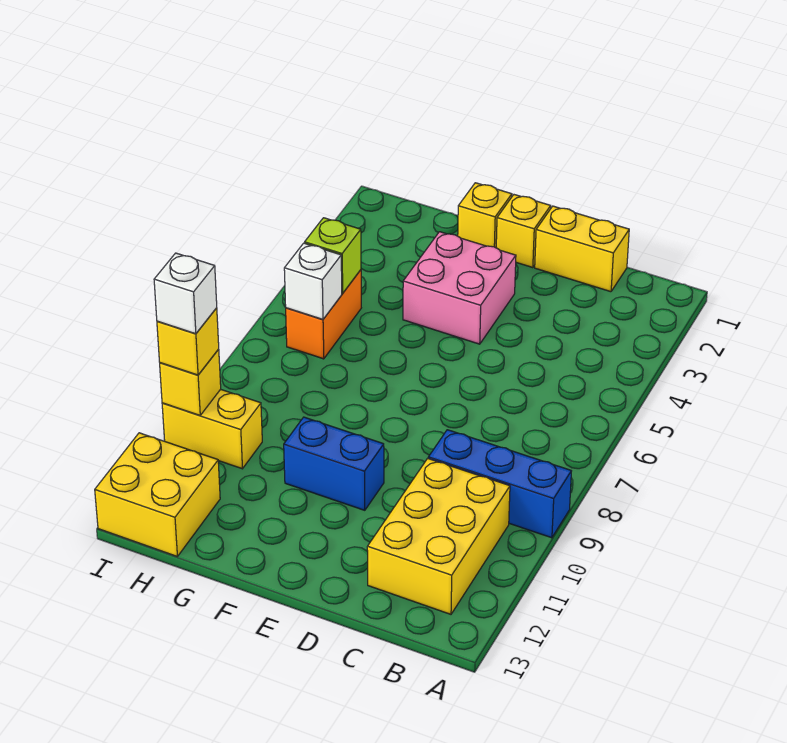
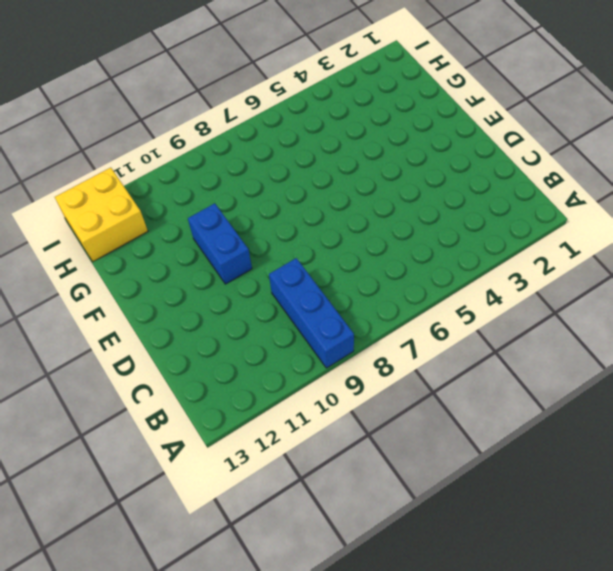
none -> yellow 2x3 brick [367,458,510,614]
none -> yellow 1x2 brick [535,206,629,292]
none -> yellow 1x1 brick [496,195,551,268]

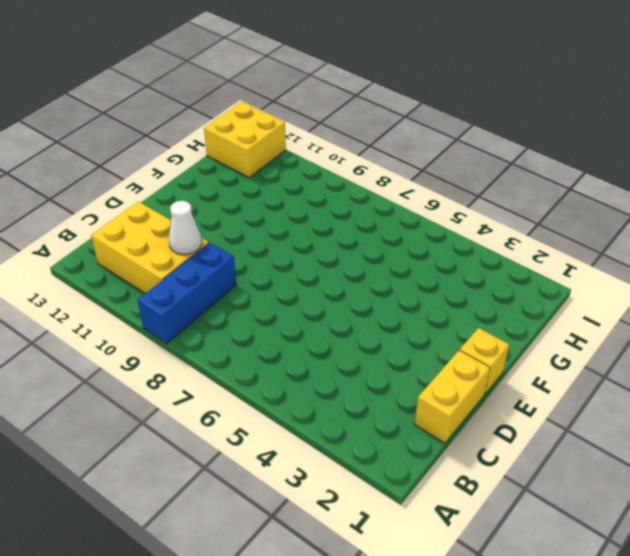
white 1x1 cone [169,201,202,254] -> none
none -> pink 2x2 brick [403,232,516,344]
none -> blue 1x2 brick [284,417,384,510]
none -> yellow 1x1 brick [458,183,512,248]

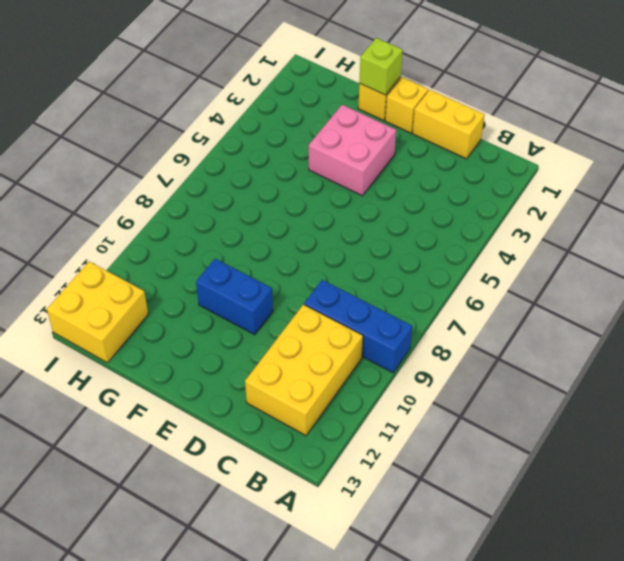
lime 1x1 brick [359,38,403,95] -> lime 1x1 brick moved to [305,218,361,293]
none -> orange 1x2 brick [286,270,361,359]
none -> yellow 1x2 brick [162,389,262,469]
none -> white 1x1 brick [284,243,342,320]

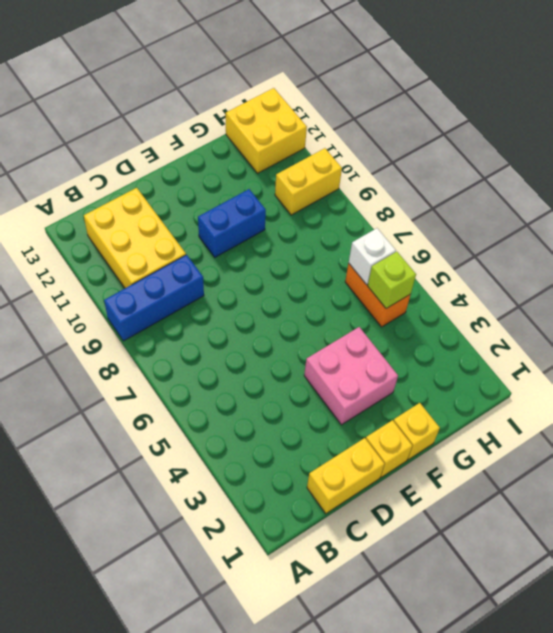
none -> yellow 1x1 brick [160,349,221,415]
none -> yellow 1x1 brick [157,308,219,375]
none -> white 1x1 brick [154,253,217,334]

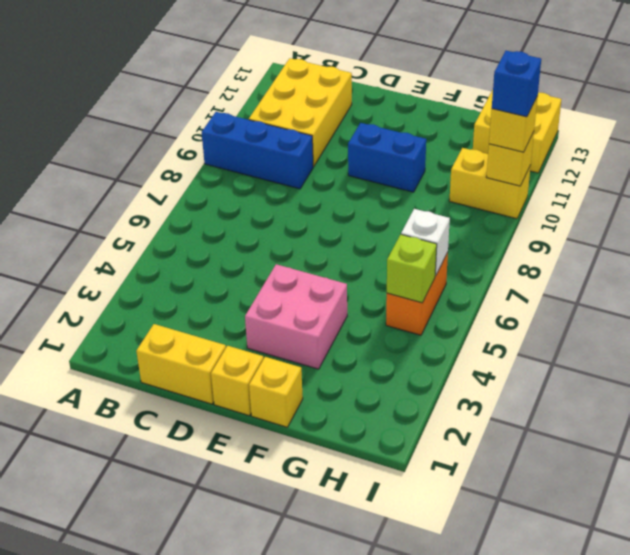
blue 1x1 brick [492,51,541,117] -> white 1x1 brick [154,253,217,334]

